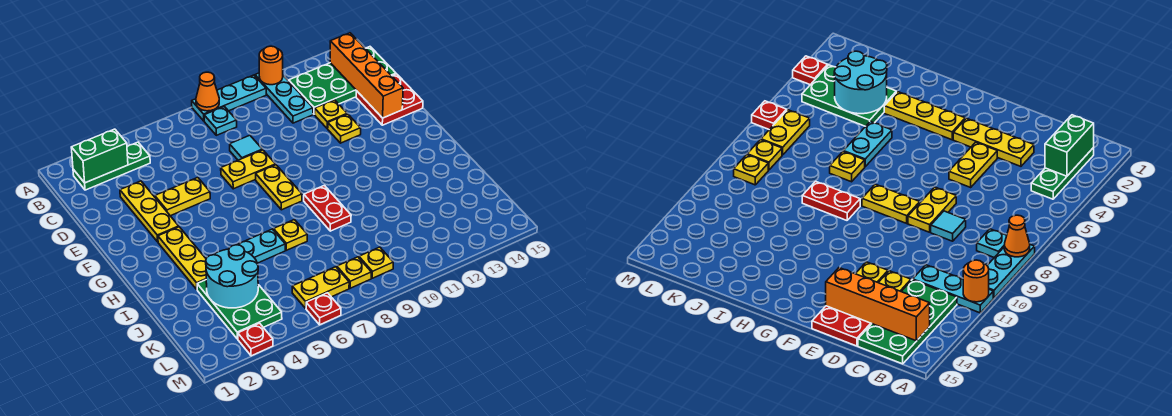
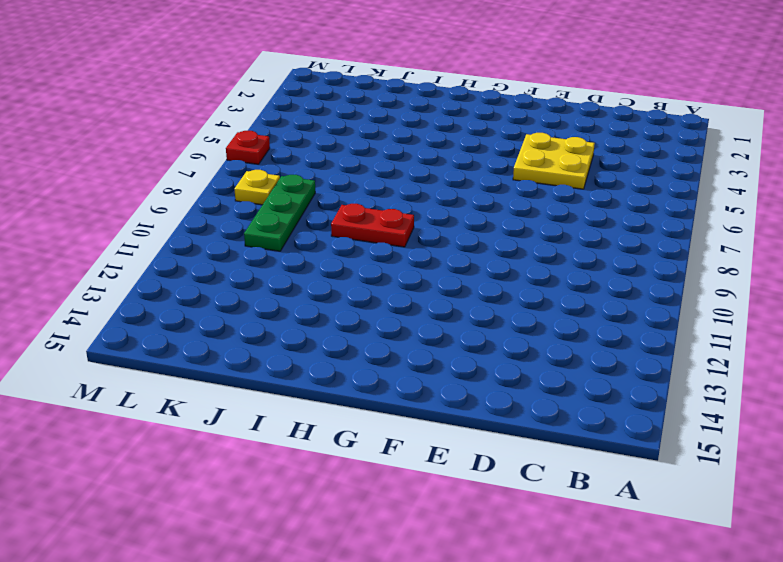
yellow 2x2 plate [513,133,595,189] -> yellow 1x2 plate [155,177,210,216]
green 1x3 plate [244,175,315,251] -> green 1x3 plate moved to [73,142,150,190]
none -> cyan 1x3 plate [192,75,266,121]
none -> cyan 1x3 plate [255,73,313,123]
none -> cyan 1x1 plate [204,107,237,135]

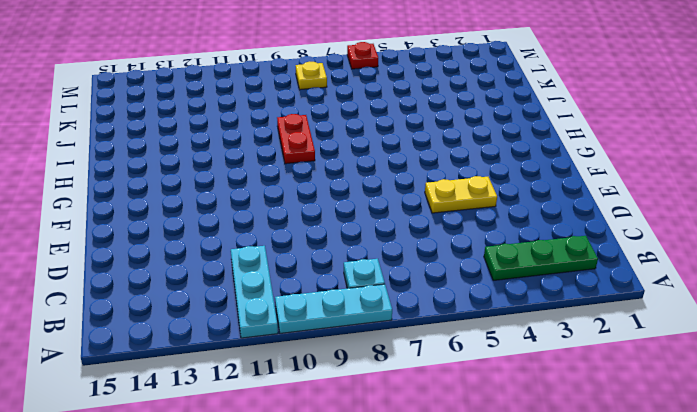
none -> green 2x4 plate [289,47,396,114]
none -> yellow 1x3 plate [120,181,179,242]
none -> cyan 1x1 tile [230,135,262,160]

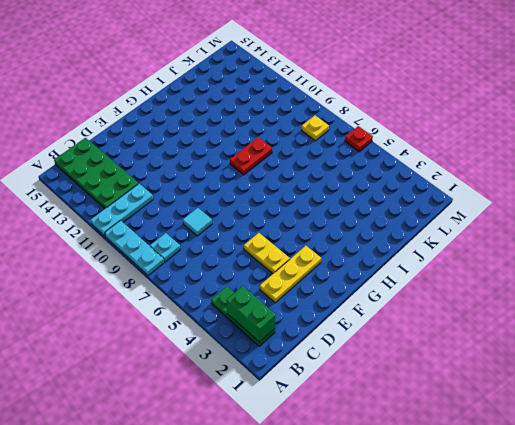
none -> yellow 1x1 plate [315,100,347,128]
none -> red 2x2 plate [356,74,423,125]
none -> yellow 1x2 plate [221,150,275,189]

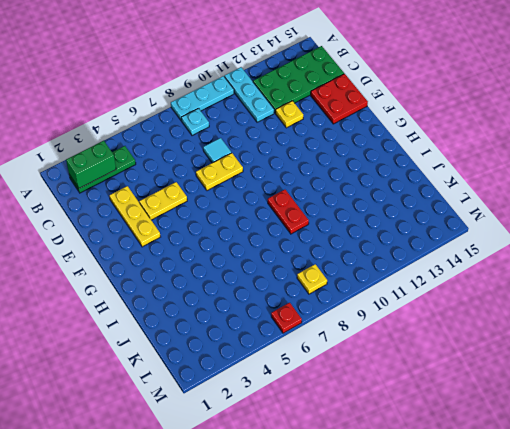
none -> yellow 1x1 plate [327,114,361,143]
none -> yellow 1x2 plate [256,165,302,210]
none -> yellow 1x3 plate [158,227,206,289]

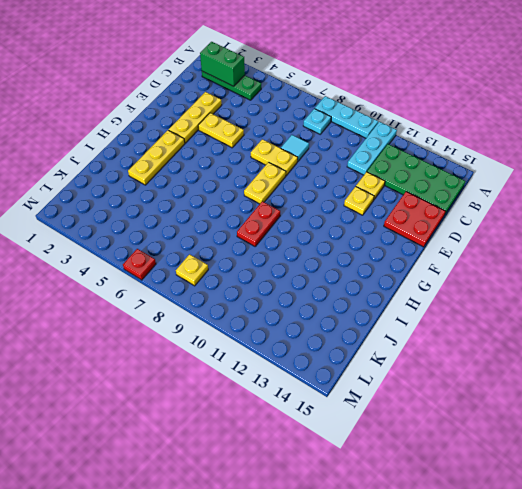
none -> cyan 1x2 plate [237,229,285,263]
none -> yellow 1x1 plate [274,220,307,250]
none -> green 2x3 plate [197,280,282,339]

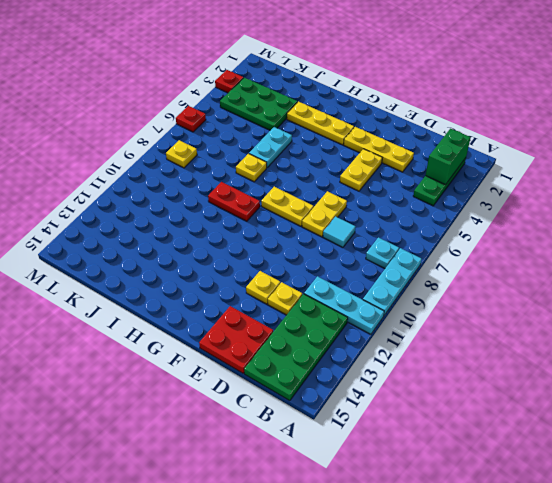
none -> yellow 1x2 plate [292,267,349,308]
none -> yellow 1x1 plate [359,247,393,278]
none -> orange 1x1 cone [196,72,219,111]

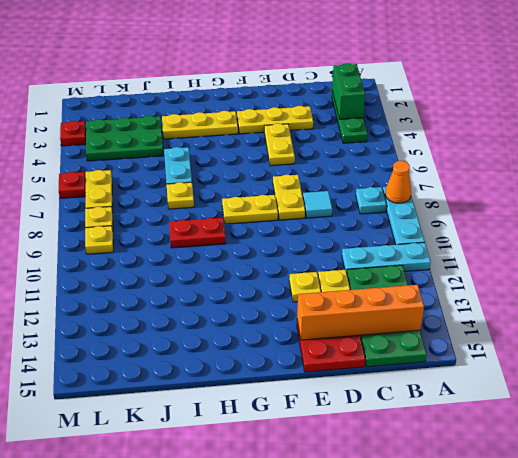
none -> orange 1x1 round brick [259,46,283,85]
none -> cyan 2x2 round brick [206,245,258,308]

